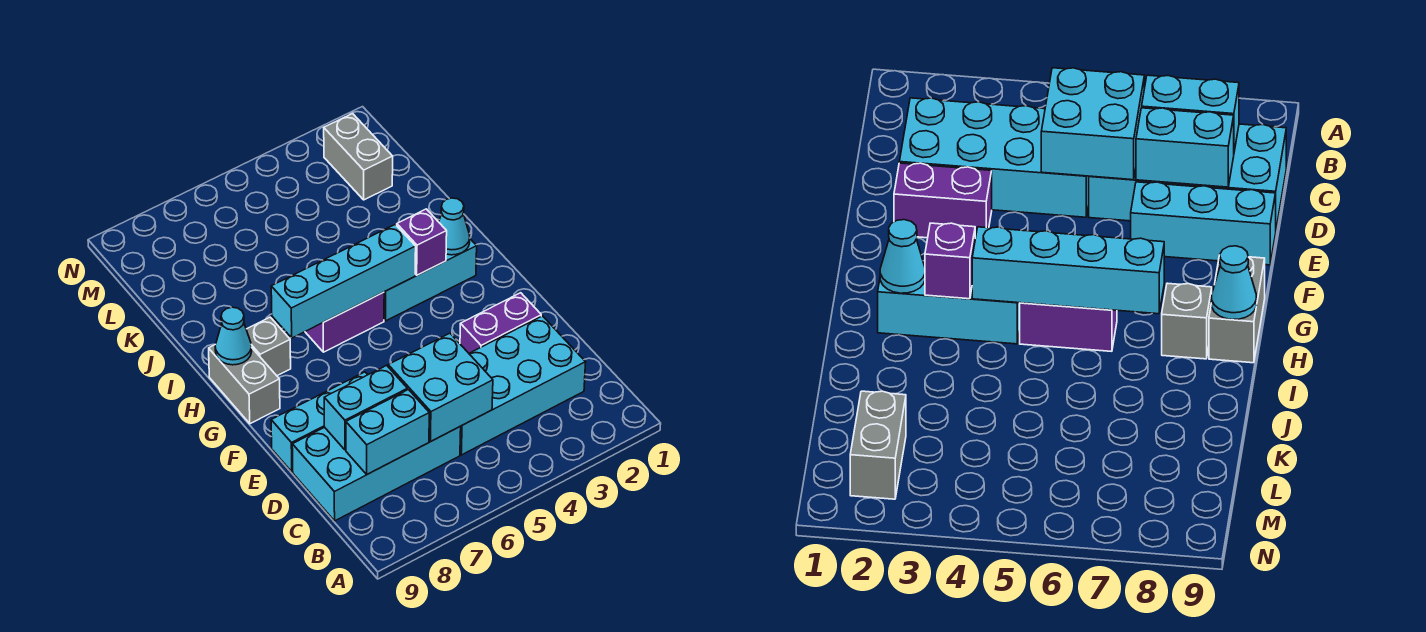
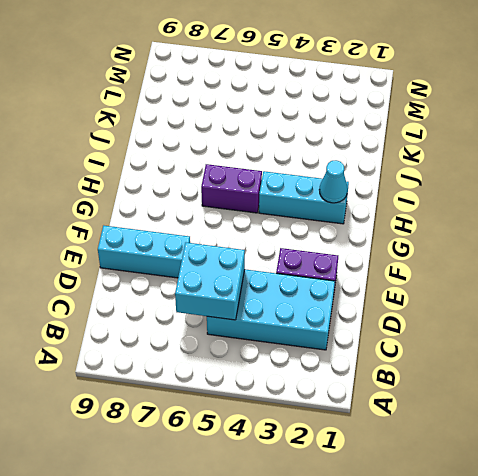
none -> cyan 2x4 brick [292,427,461,521]
none -> grey 1x2 brick [209,344,280,424]
none -> grey 1x1 brick [246,317,291,376]

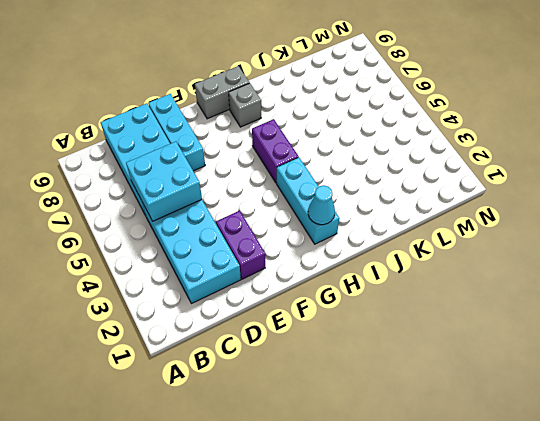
none -> grey 1x2 brick [324,114,393,200]
none -> cyan 1x2 brick [346,390,429,474]
none -> cyan 1x2 brick [324,365,407,450]

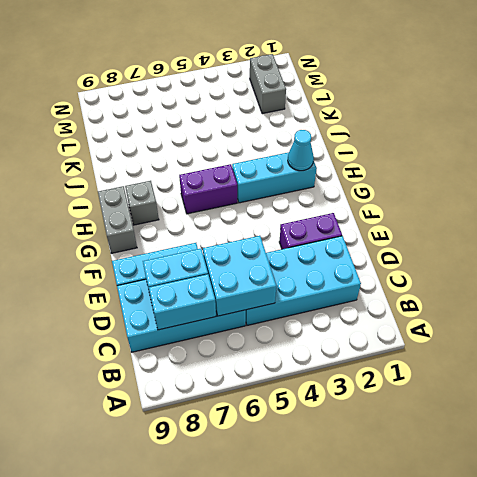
none -> purple 1x1 brick [397,209,447,275]
none -> cyan 1x4 brick [271,224,416,338]
none -> cyan 1x1 cone [215,307,252,365]

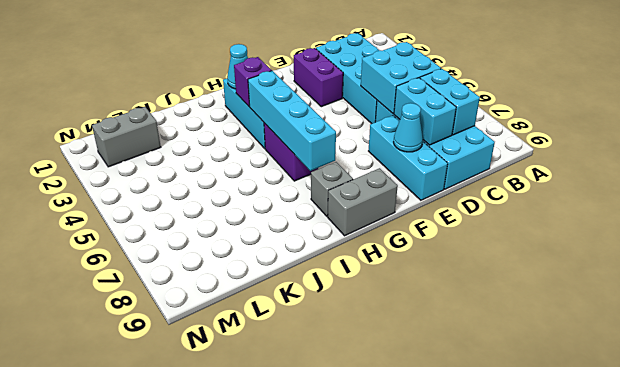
cyan 1x1 cone [394,103,423,152] -> cyan 1x1 cone moved to [215,307,252,365]

